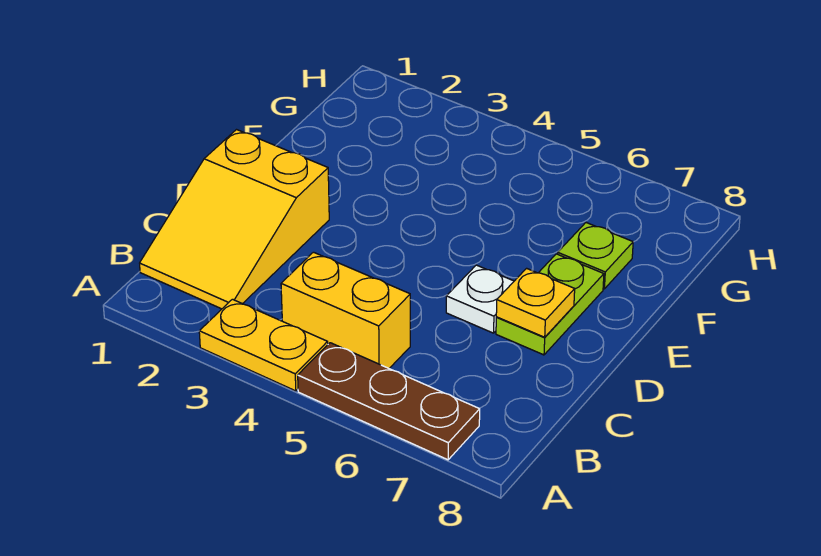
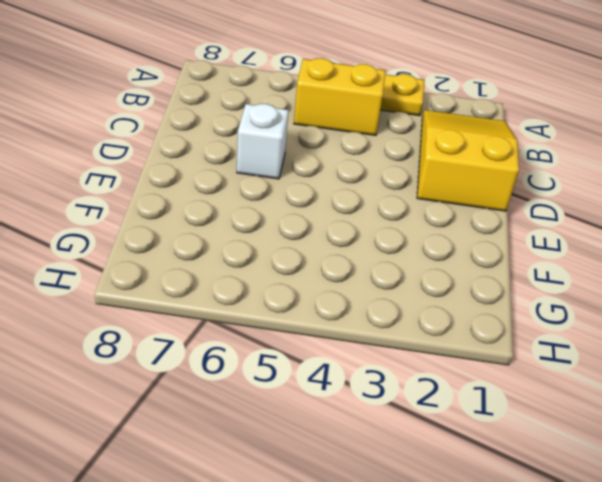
white 1x1 brick [237,104,289,179] -> white 1x1 plate [446,265,514,333]
none -> brown 1x3 plate [298,343,480,460]
none -> lime 1x2 plate [496,254,604,355]

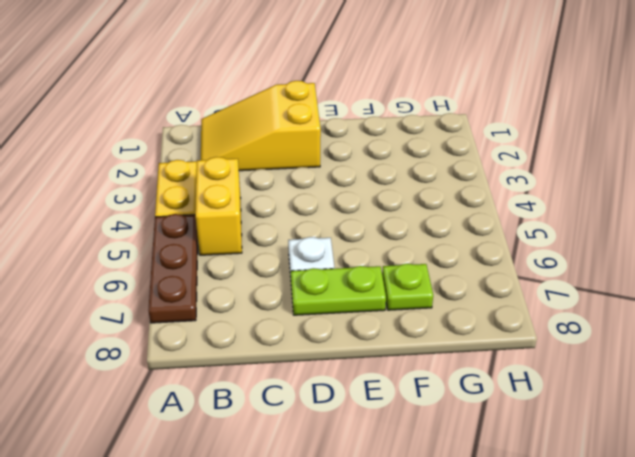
none -> yellow 1x1 plate [496,268,575,337]

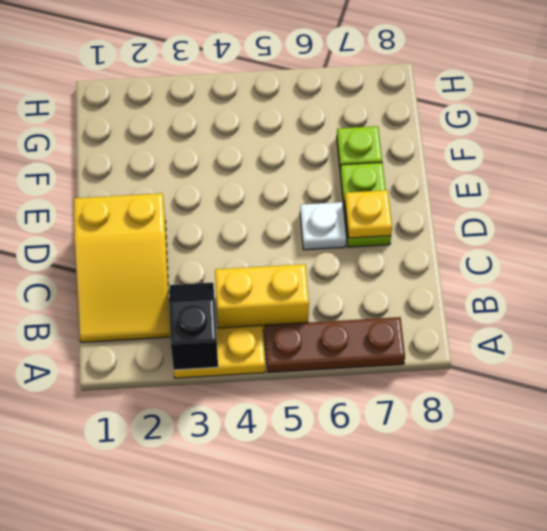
black 1x2 slope [169,282,218,370] -> none

